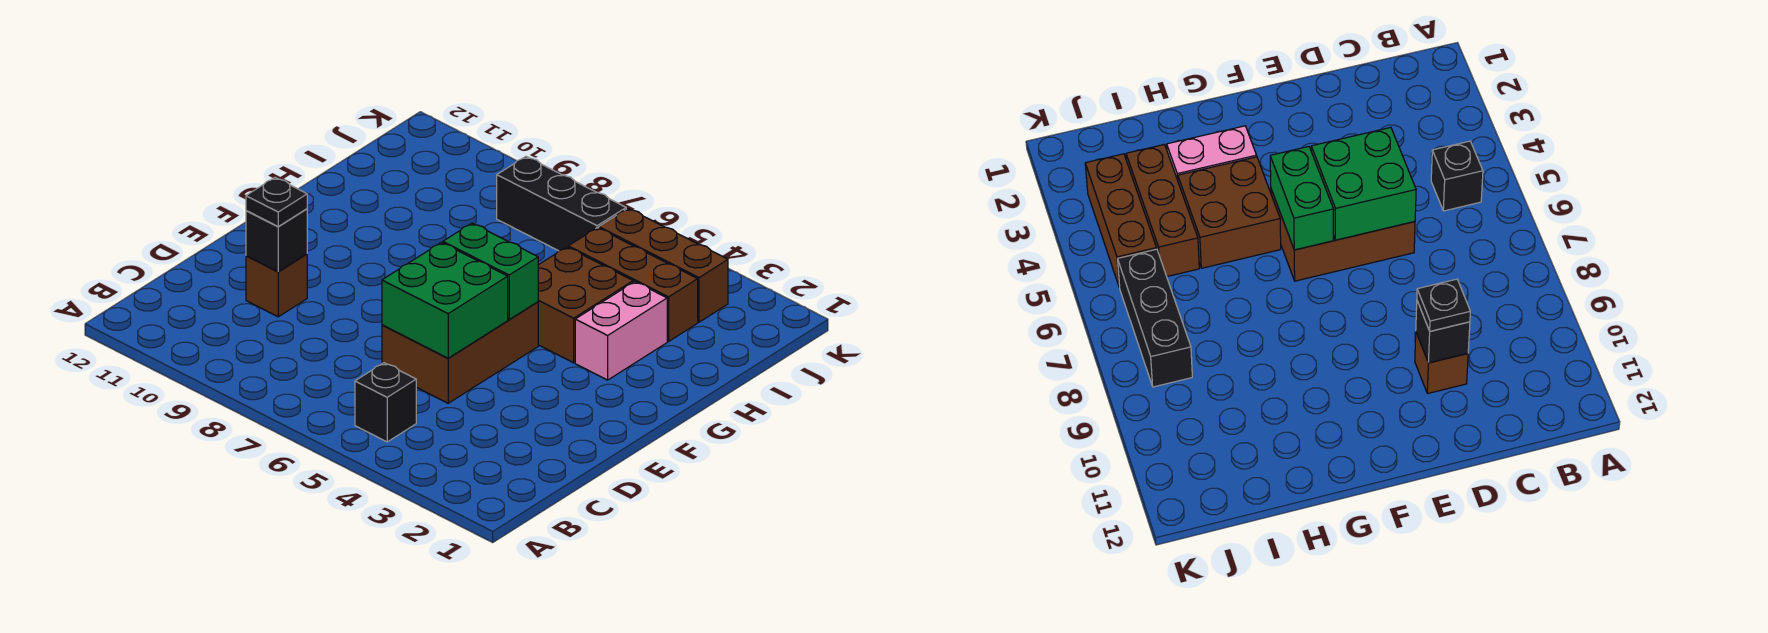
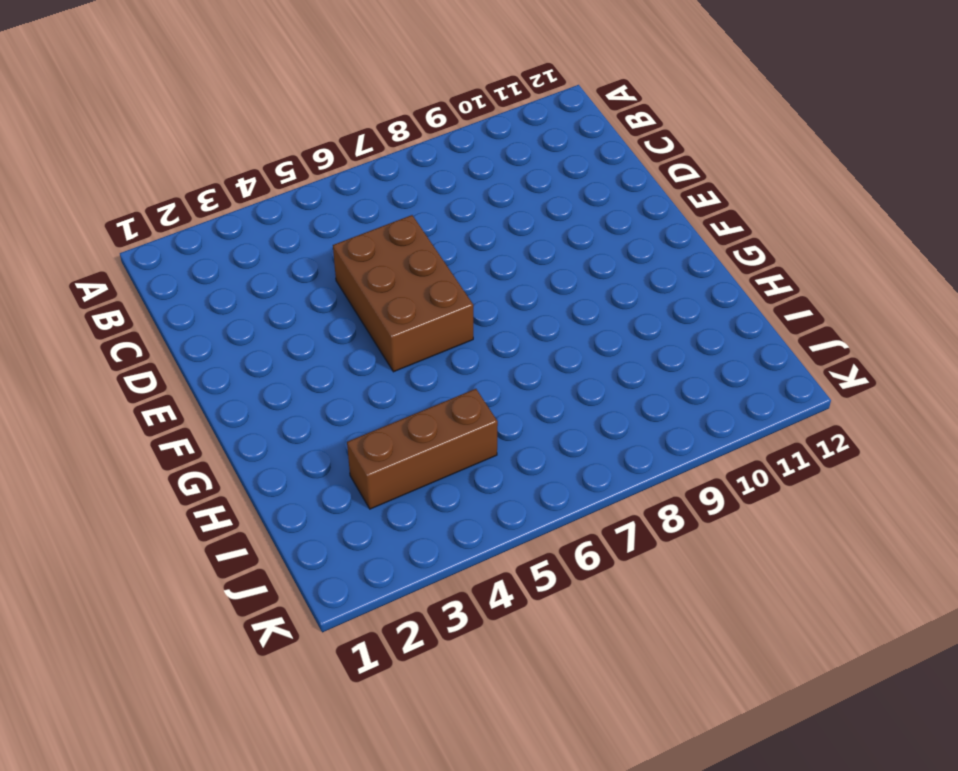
none -> black 1x1 brick [355,363,416,442]
none -> brown 1x1 brick [246,254,307,317]
none -> pink 1x2 brick [575,282,667,380]

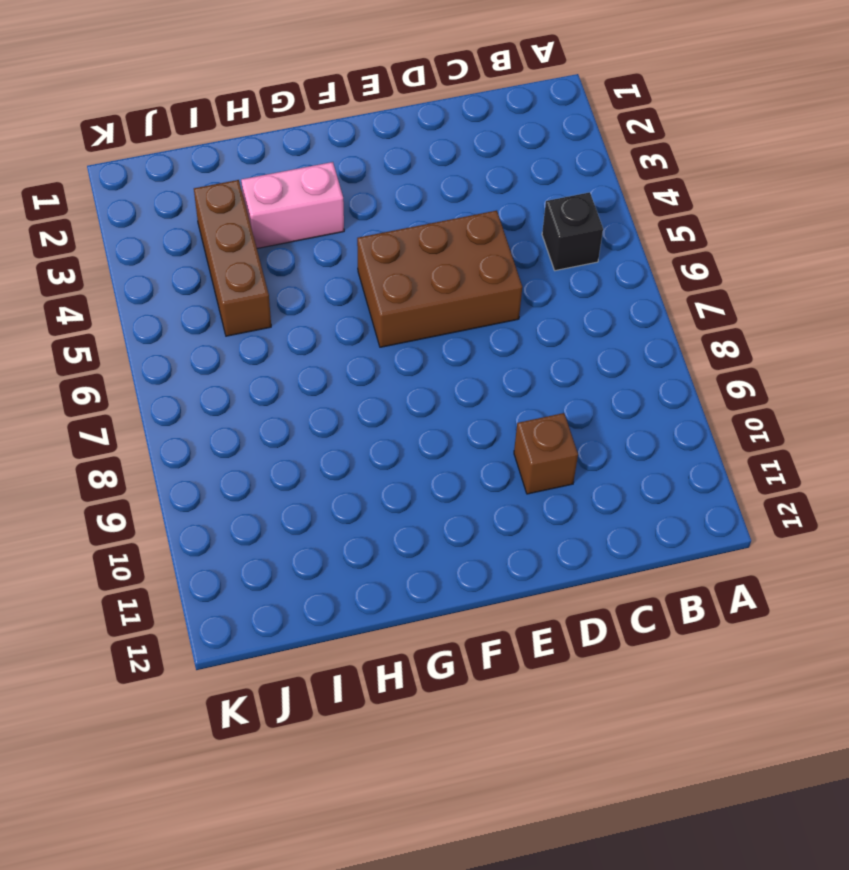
none -> brown 2x2 brick [538,247,633,363]
none -> brown 1x3 brick [599,208,728,322]
none -> black 1x3 brick [497,157,626,251]

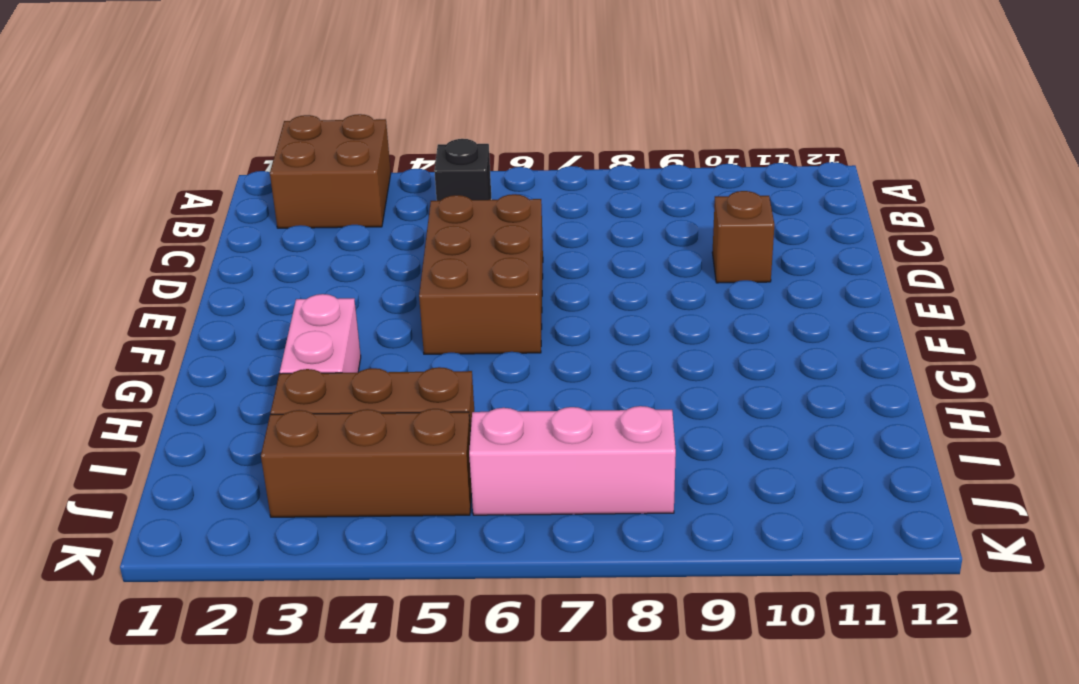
brown 2x2 brick [270,114,391,228] -> brown 2x2 brick moved to [538,247,633,363]
pink 1x3 brick [469,406,676,515] -> black 1x3 brick [497,157,626,251]
none -> green 2x2 brick [382,242,508,358]
none -> black 1x1 brick [246,209,307,272]
none -> green 1x2 brick [443,223,538,319]

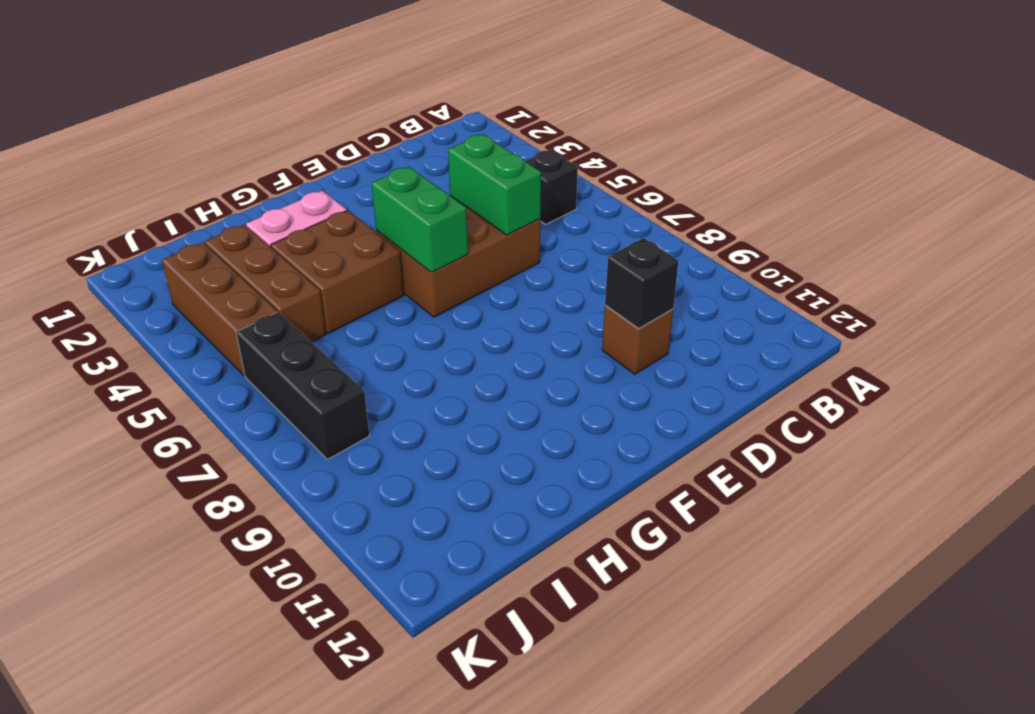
green 1x2 brick [448,134,541,235] -> green 2x2 brick [382,242,508,358]
none -> black 1x1 plate [246,178,307,227]

